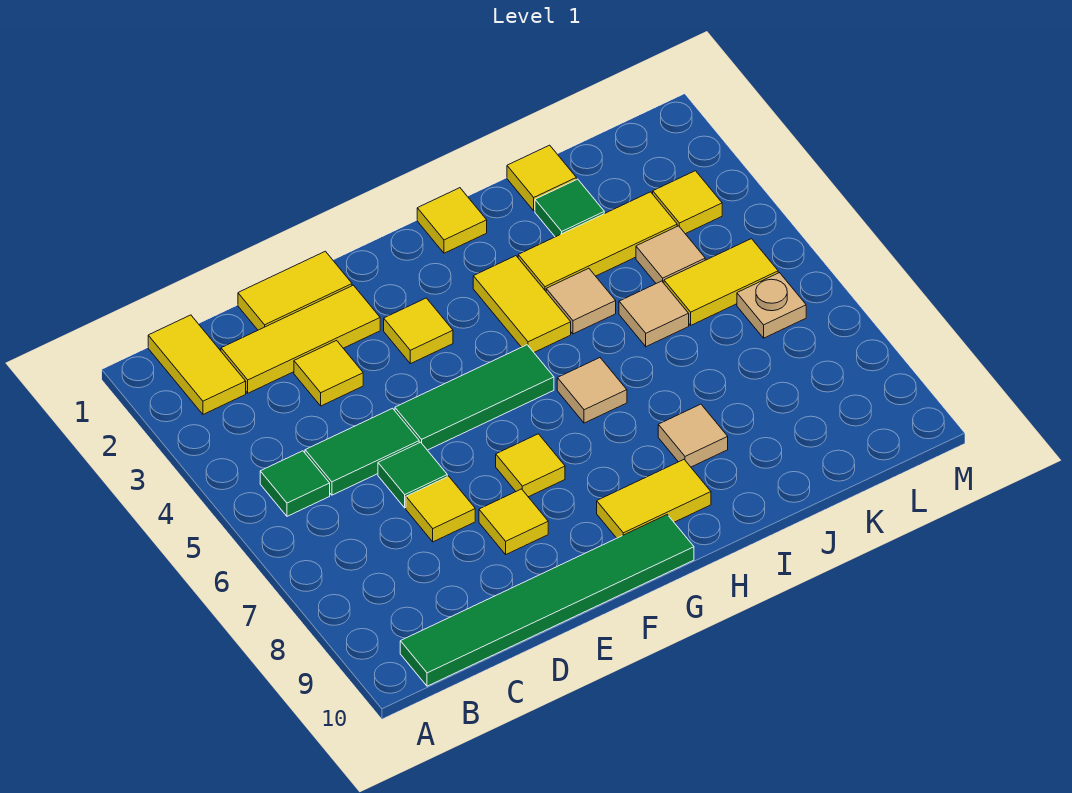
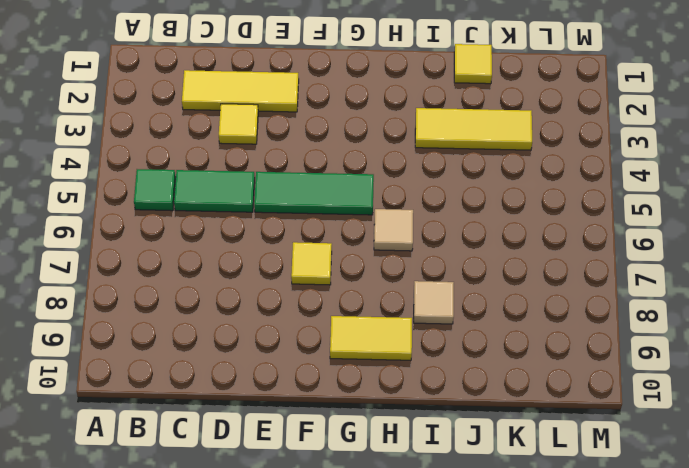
none -> yellow 1x2 tile [148,315,246,414]
none -> green 1x6 tile [400,515,694,686]
none -> yellow 1x2 tile [238,251,352,330]

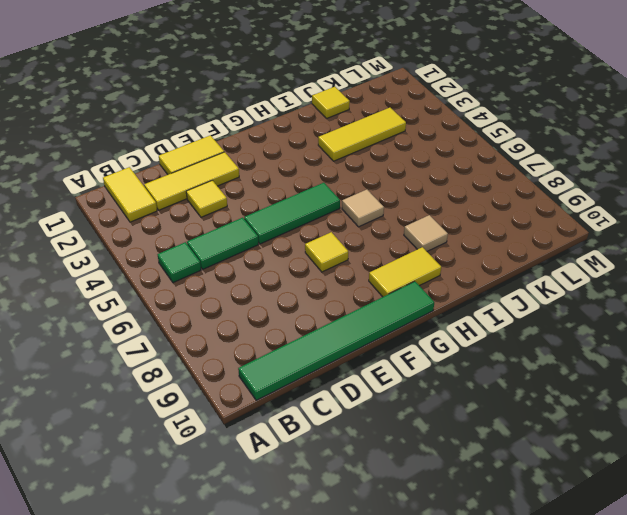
none -> green 1x1 tile [378,442,447,508]
none -> yellow 1x1 tile [406,476,475,542]
none -> yellow 1x1 tile [479,489,548,554]

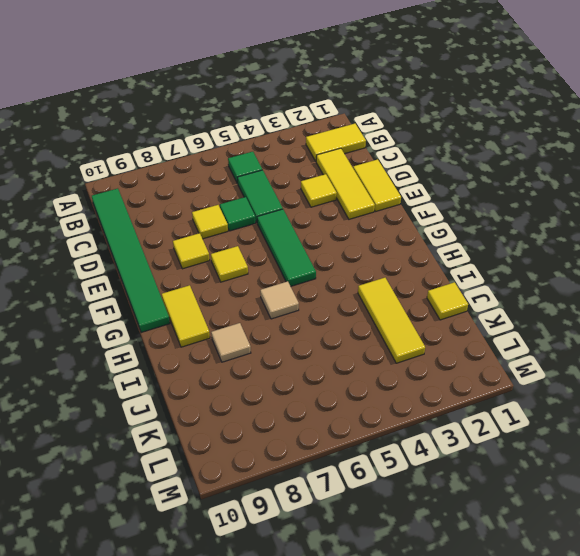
none -> yellow 1x1 tile [384,298,453,364]
none -> yellow 1x1 tile [417,188,487,253]
none -> yellow 1x2 tile [473,256,571,352]

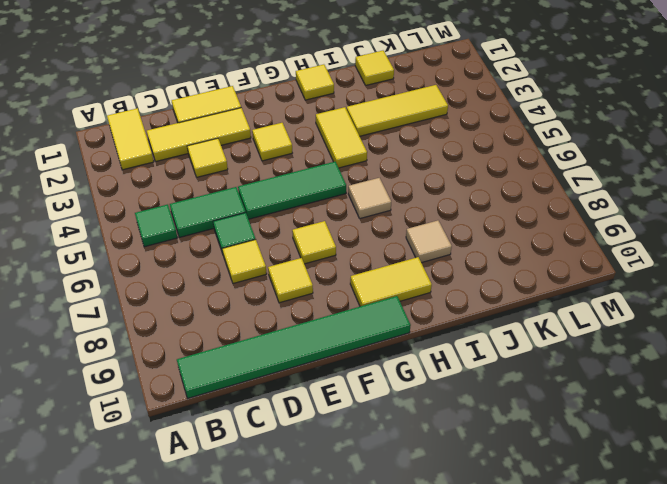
none -> tan 1x1 tile [546,268,616,334]
none -> green 1x1 tile [535,179,604,237]
none -> tan 1x1 tile [619,281,689,347]

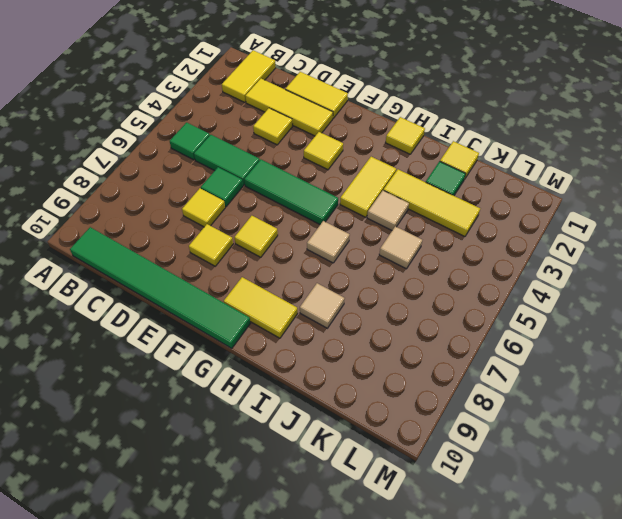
none -> tan 1x1 tile [636,226,705,283]
none -> yellow 1x2 tile [664,239,778,325]
none -> yellow 1x1 tile [653,171,722,234]

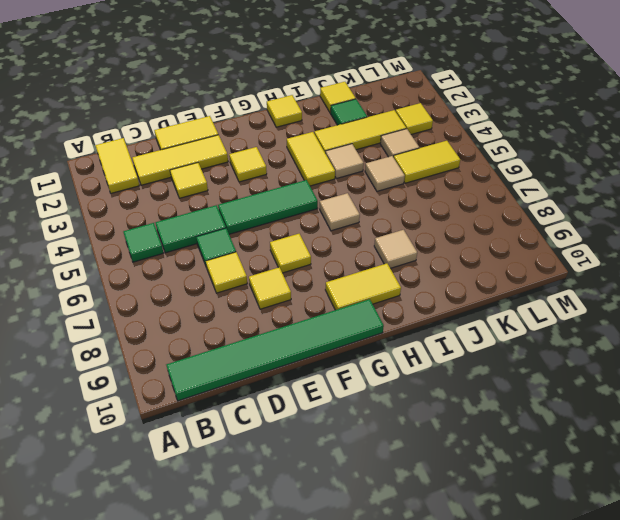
none -> tan 1x1 plate [737,273,806,338]

